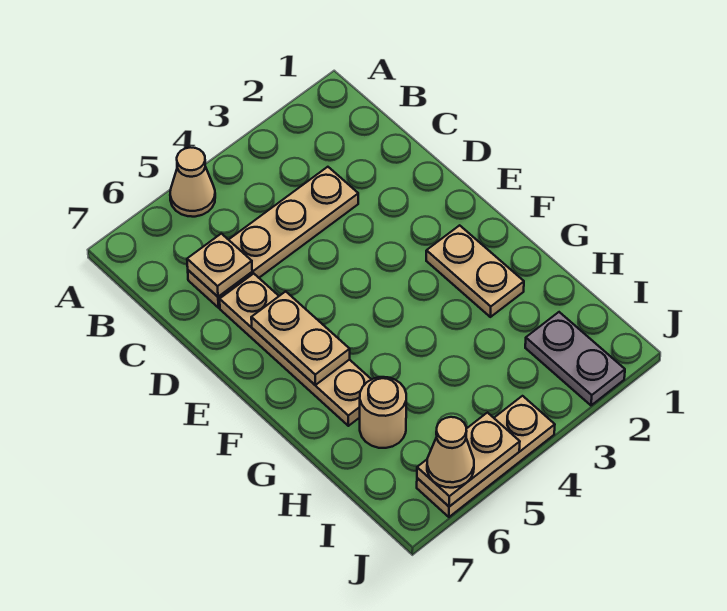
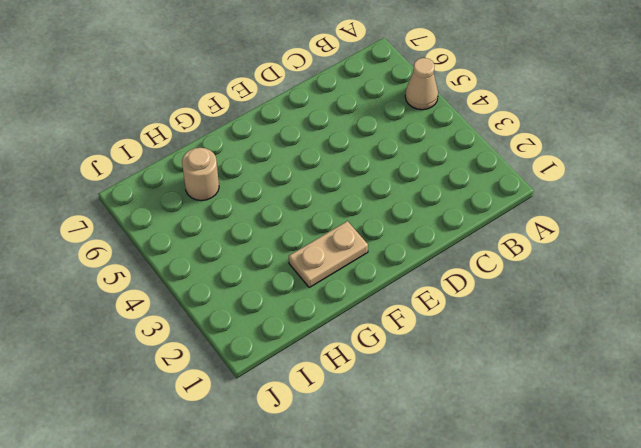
none -> tan 1x4 plate [188,167,358,308]
none -> tan 1x4 plate [220,274,372,426]

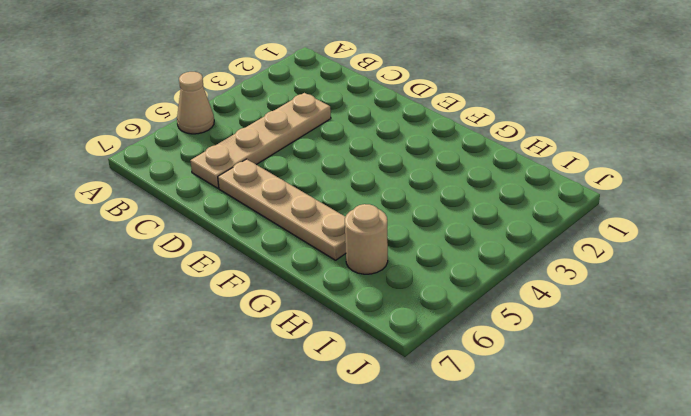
none -> tan 1x2 plate [426,225,524,317]
none -> grey 1x2 plate [525,312,625,405]

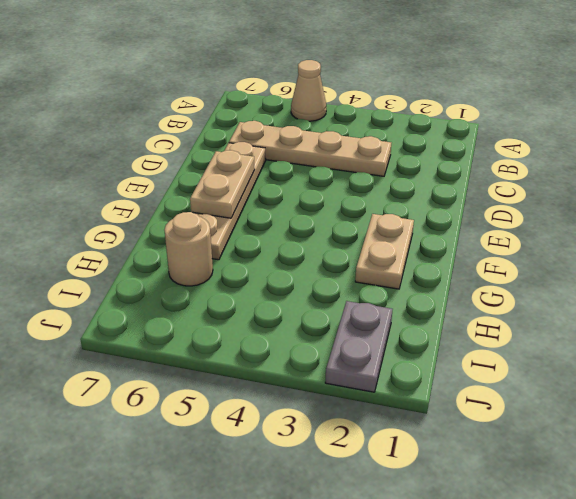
none -> tan 1x3 plate [417,396,555,517]
none -> tan 1x1 plate [187,234,252,297]

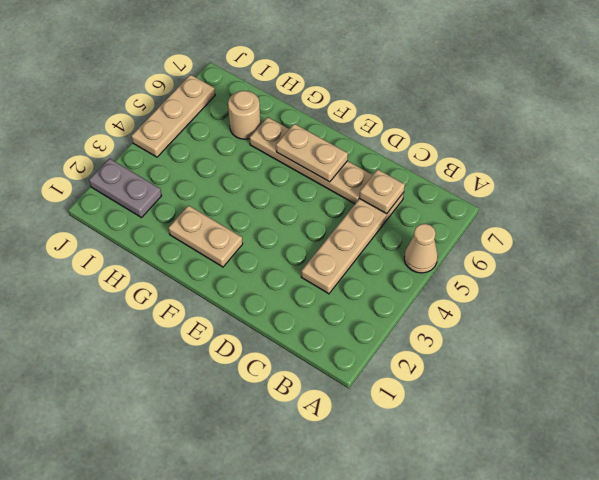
none -> tan 1x2 plate [417,413,520,507]
none -> tan 1x1 cone [427,417,474,488]

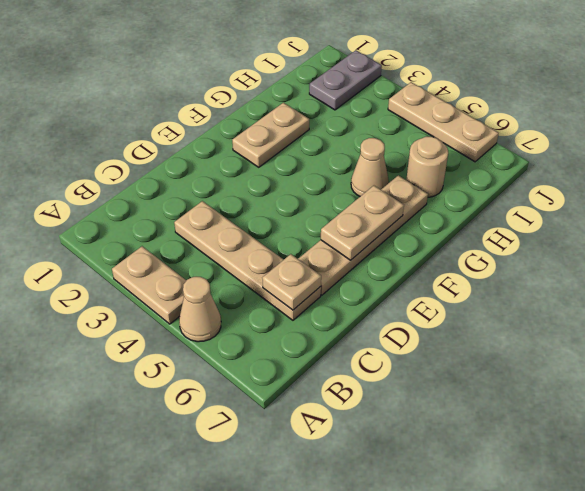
tan 1x2 plate [112,246,186,324] -> tan 1x2 plate moved to [417,413,520,507]
tan 1x1 cone [351,138,389,196] -> tan 1x1 cone moved to [427,417,474,488]

